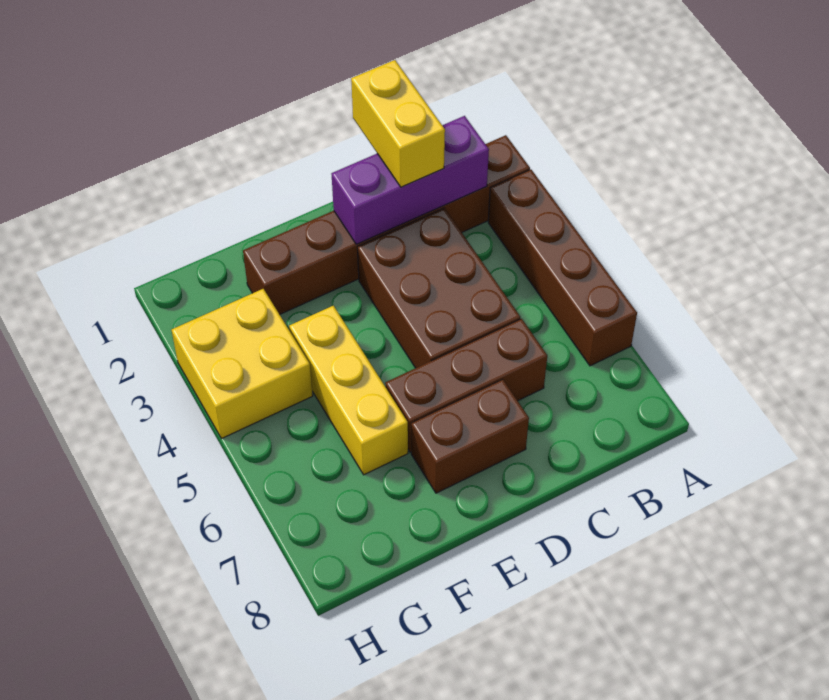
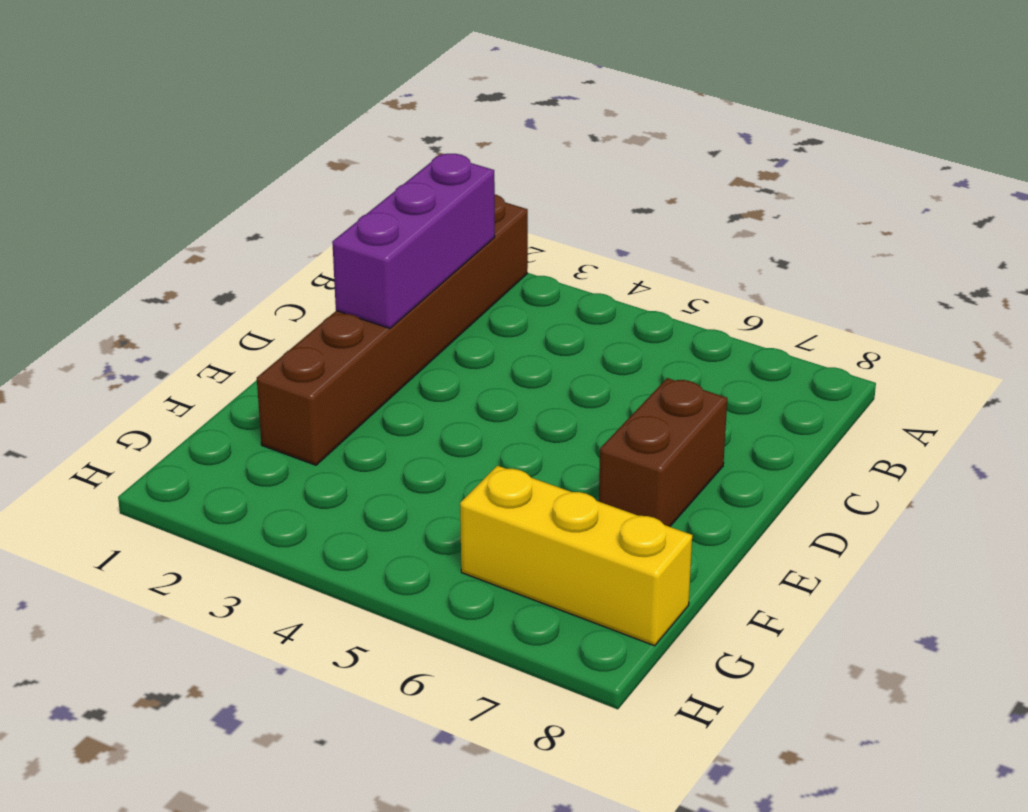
yellow 1x3 brick [460,466,692,646] -> yellow 1x3 brick moved to [289,306,408,475]
none -> brown 1x4 brick [488,170,637,366]
none -> brown 2x3 brick [357,208,520,368]

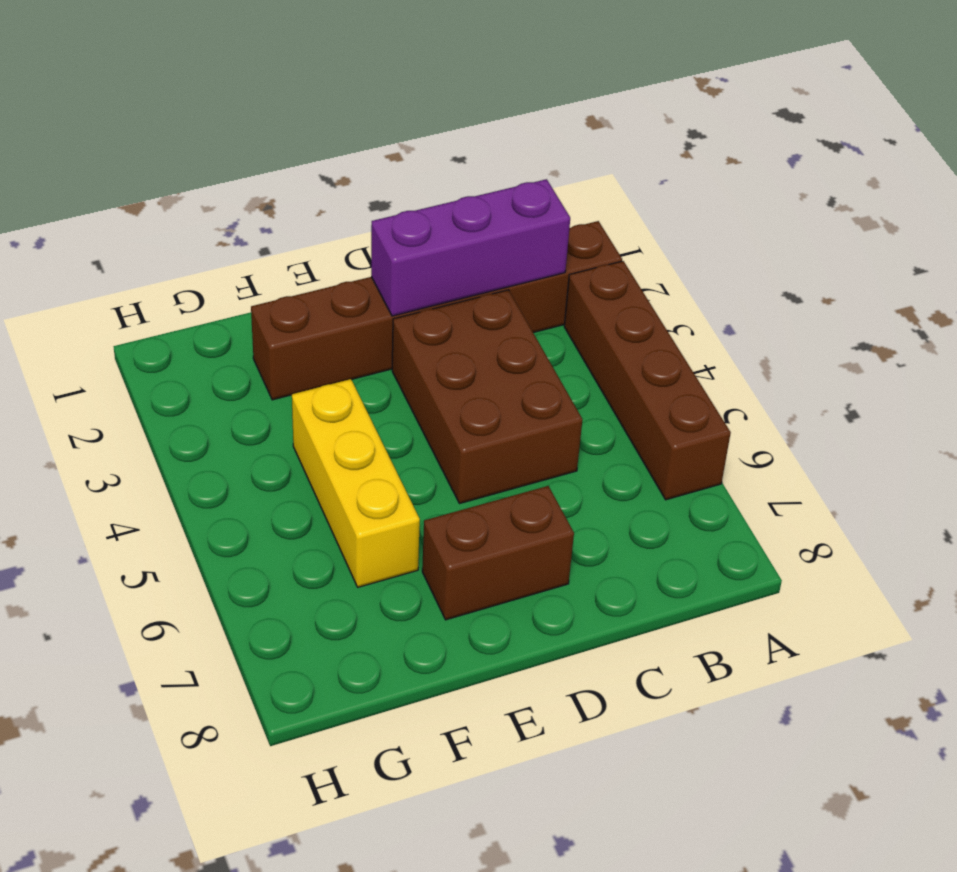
none -> brown 1x3 brick [385,319,547,452]
none -> yellow 2x2 brick [172,289,313,439]

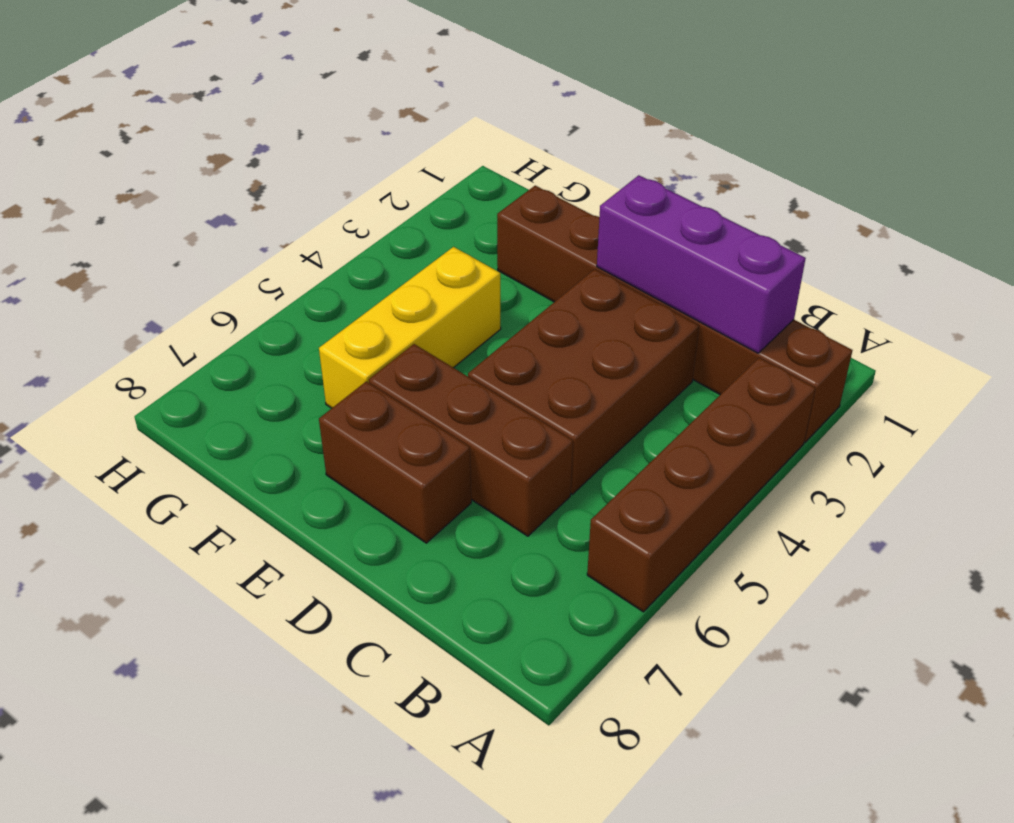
none -> yellow 2x2 brick [172,289,313,439]
none -> yellow 1x2 brick [351,60,445,187]

